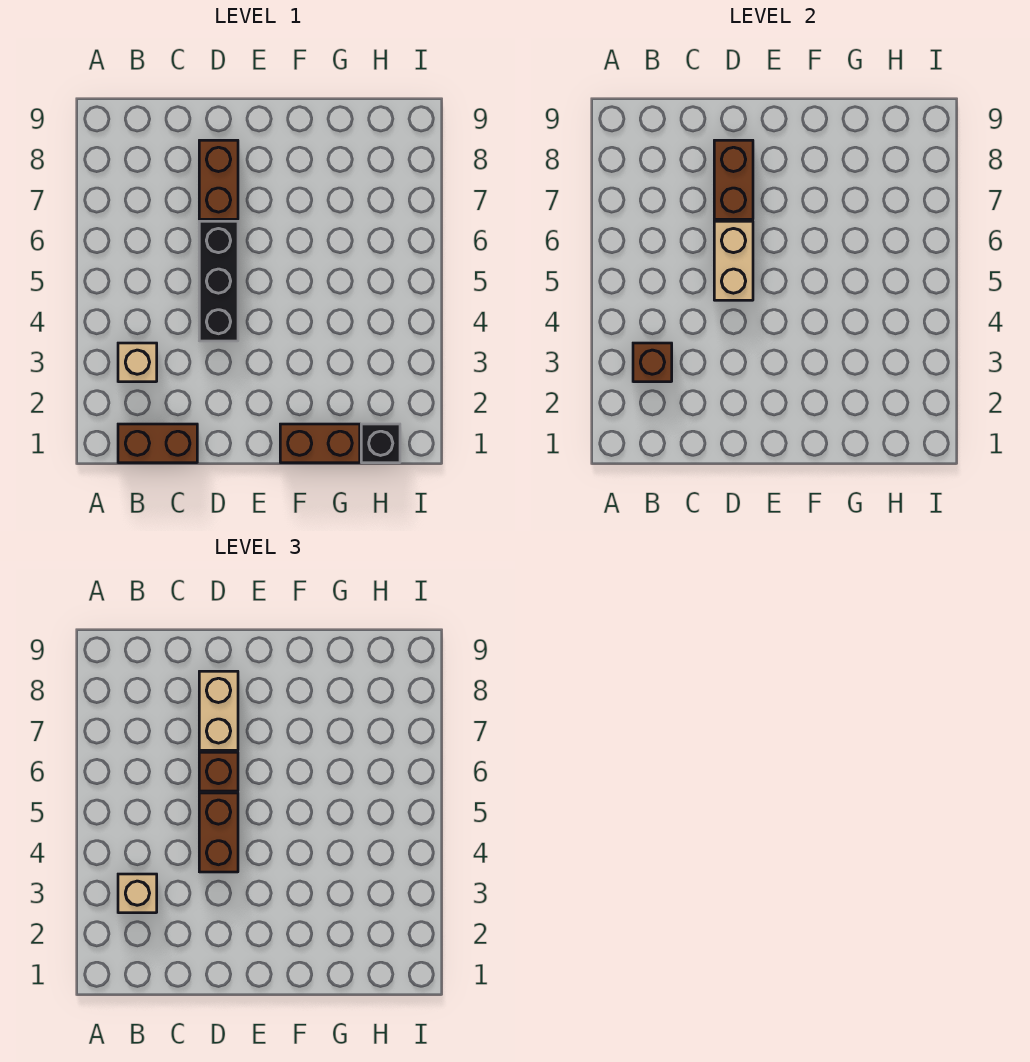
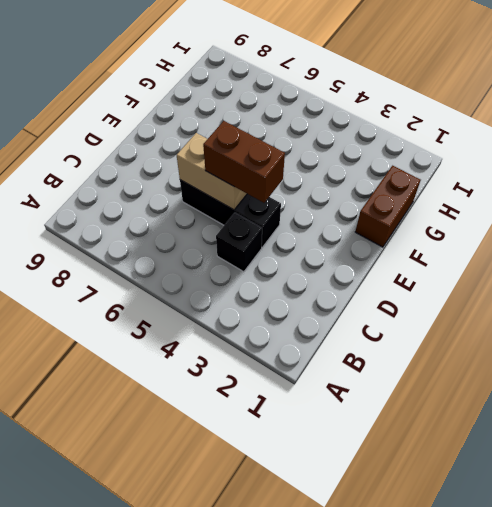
black 1x1 brick [216,213,262,272] -> black 1x1 brick moved to [361,424,400,463]
none -> brown 1x2 brick [118,424,197,463]
none -> tan 1x1 brick [118,343,157,382]
none -> brown 1x2 brick [199,140,238,219]

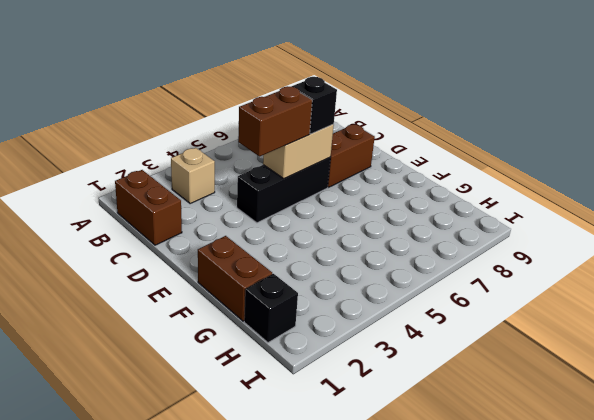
black 1x1 brick [292,77,337,134] -> brown 1x1 brick [199,752,238,791]
none -> brown 1x1 brick [633,343,672,382]
none -> brown 1x2 brick [714,140,753,219]
none -> tan 1x1 brick [118,874,157,913]

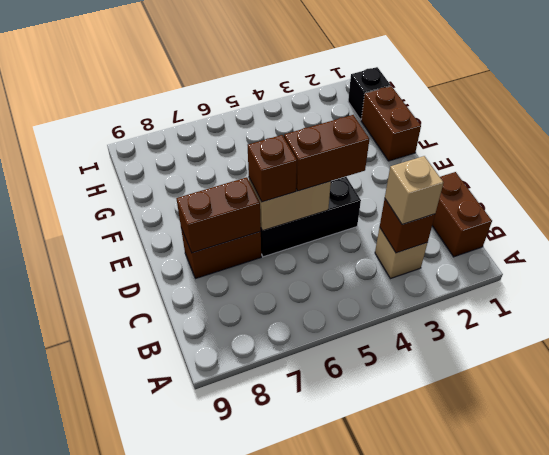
none -> tan 1x2 brick [199,671,238,750]

